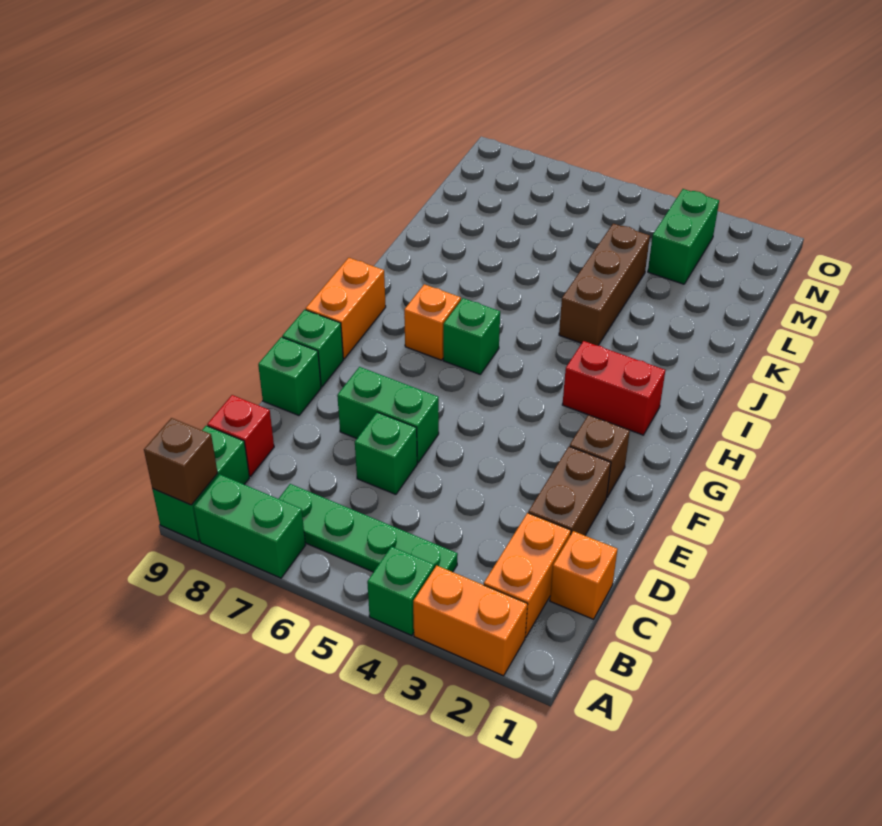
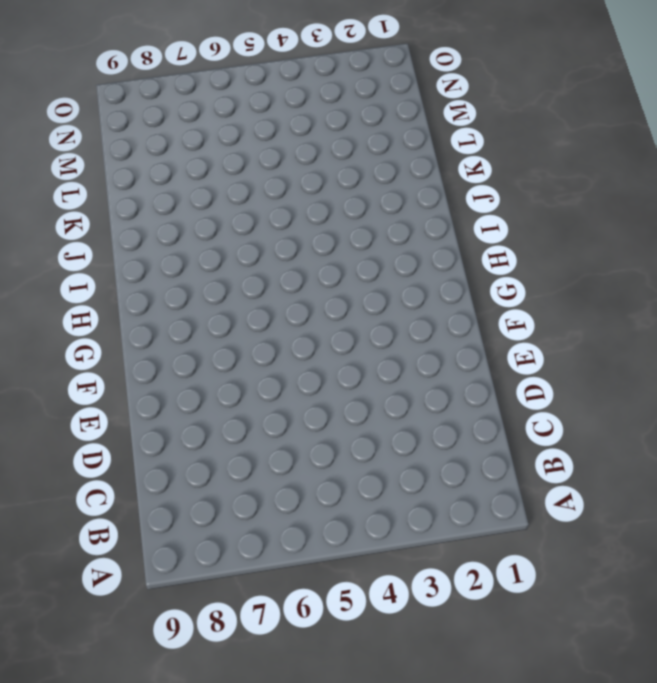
none -> orange 1x2 brick [413,566,528,676]
none -> green 1x1 brick [367,547,434,636]
none -> green 1x2 brick [194,475,305,578]

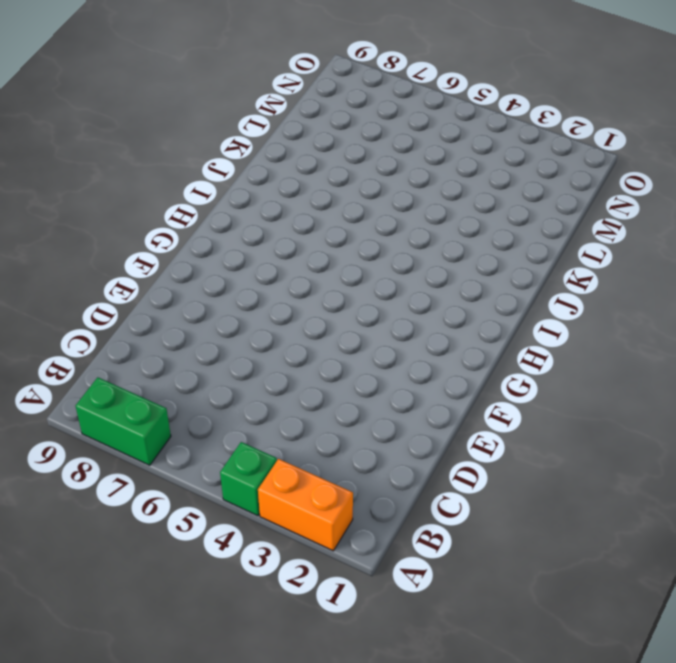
none -> green 1x2 brick [152,426,249,542]
none -> orange 1x2 brick [484,513,571,637]
none -> green 1x4 plate [279,484,458,572]

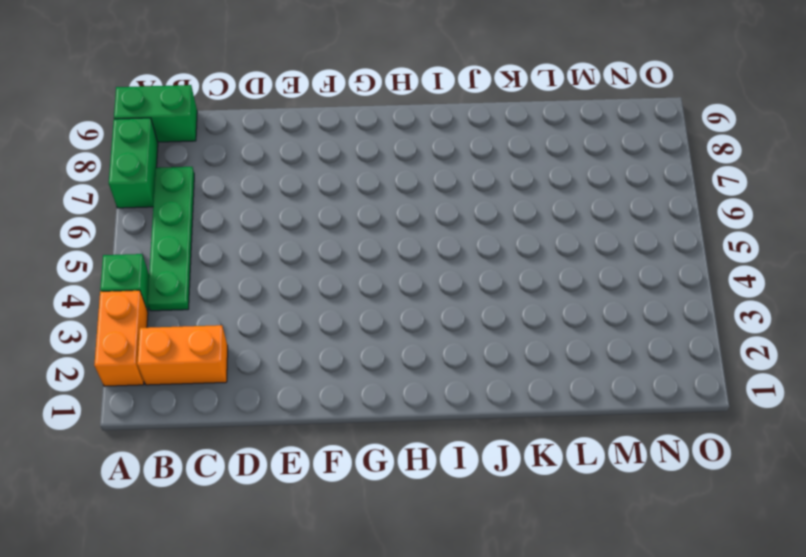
none -> orange 1x1 brick [550,531,617,619]
none -> red 1x1 brick [207,395,274,476]
none -> brown 1x2 brick [528,446,611,536]

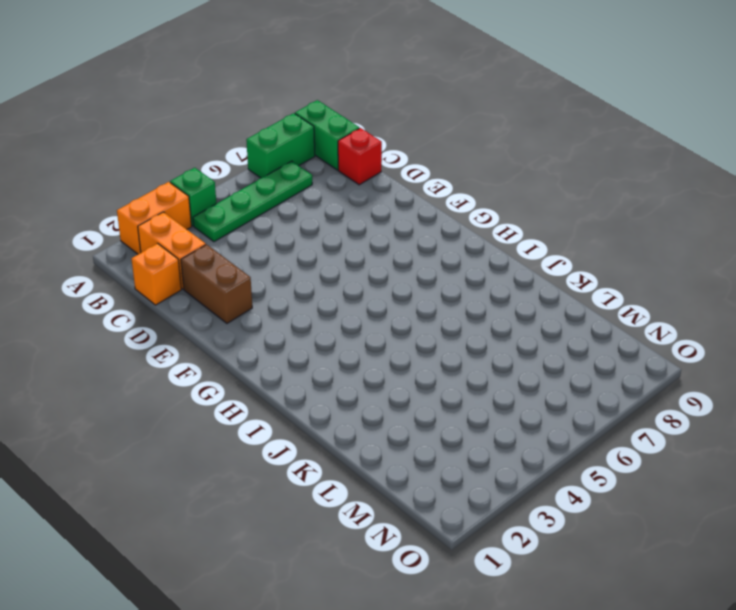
none -> green 1x1 brick [355,412,417,494]
none -> green 1x2 brick [337,367,439,463]
none -> green 1x1 brick [258,337,321,415]

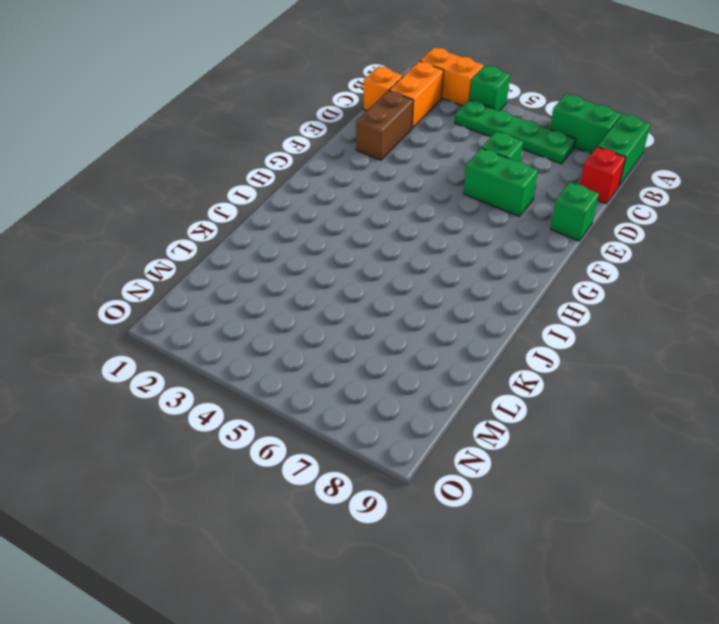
none -> brown 1x1 brick [570,415,630,497]
none -> green 1x1 brick [282,310,343,387]
none -> orange 1x2 brick [306,258,386,359]

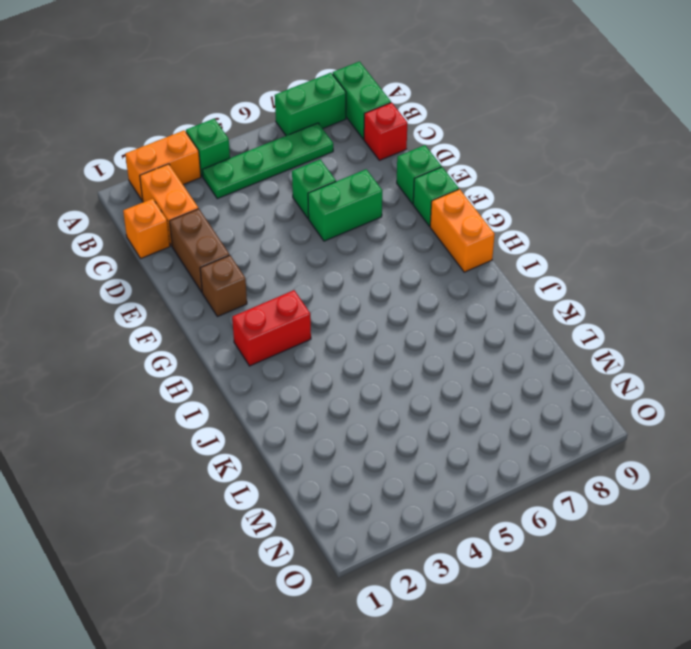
none -> green 1x1 brick [443,298,500,374]
none -> orange 1x1 brick [404,284,461,360]
none -> brown 1x3 brick [559,224,650,345]

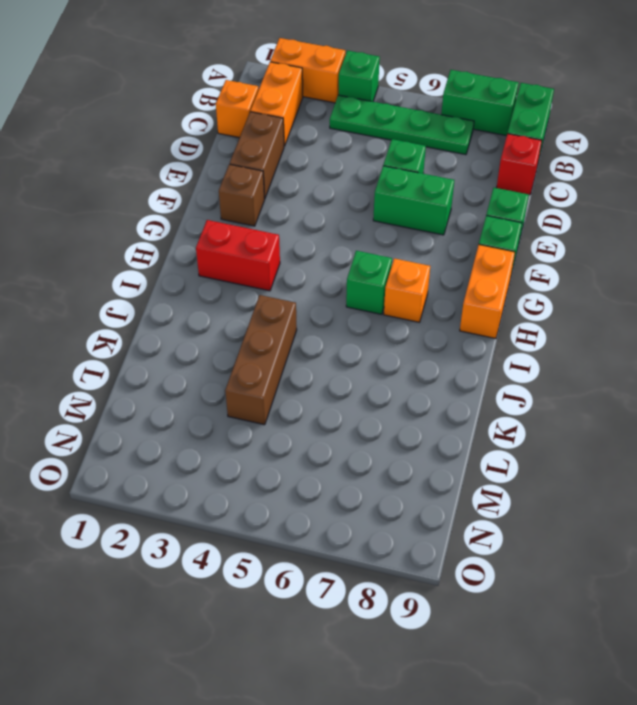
none -> green 1x2 brick [648,189,719,284]
none -> brown 1x1 brick [144,418,218,505]

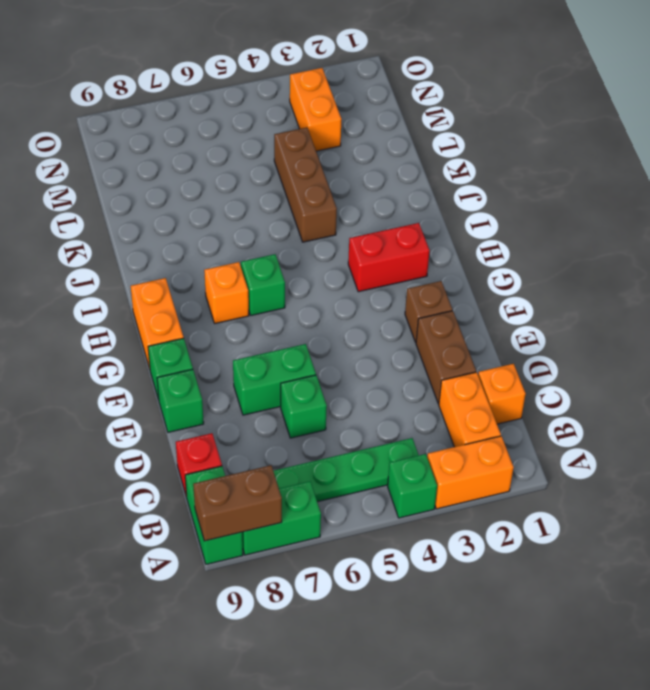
brown 1x2 brick [193,465,282,541] -> brown 1x1 brick [144,418,218,505]
orange 1x2 brick [290,68,341,151] -> green 1x2 brick [648,189,719,284]

